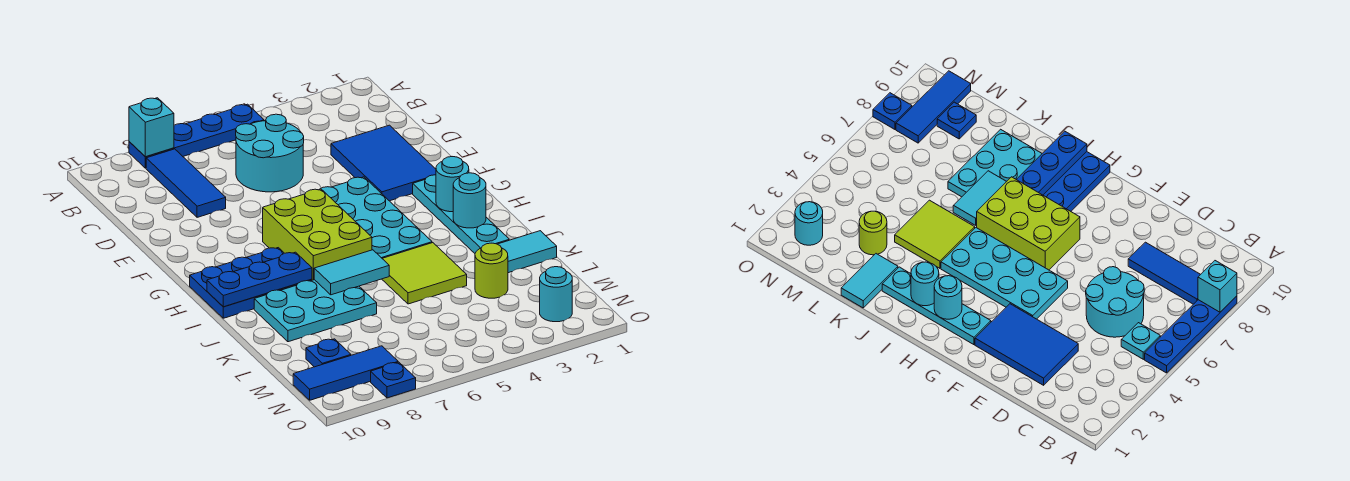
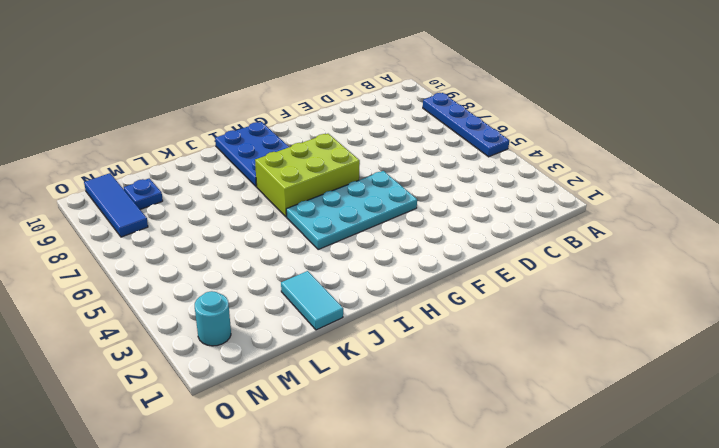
none -> cyan 1x1 plate [1121,323,1160,359]
none -> blue 1x3 tile [146,149,226,217]
none -> cyan 2x2 round brick [236,114,304,192]

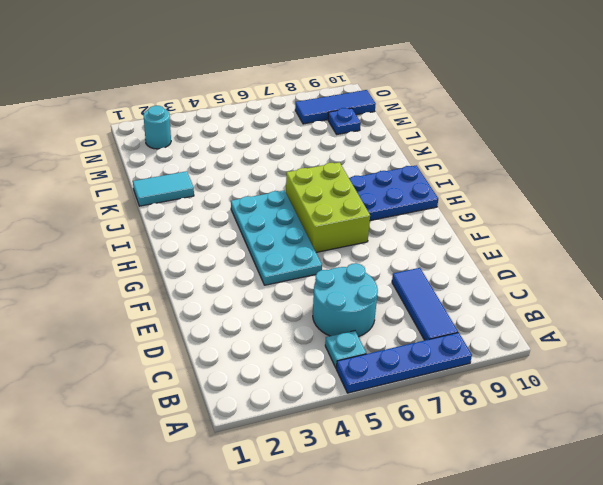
none -> blue 2x3 tile [331,125,436,201]
none -> cyan 1x4 plate [413,175,509,253]
none -> lime 2x2 tile [382,243,467,304]

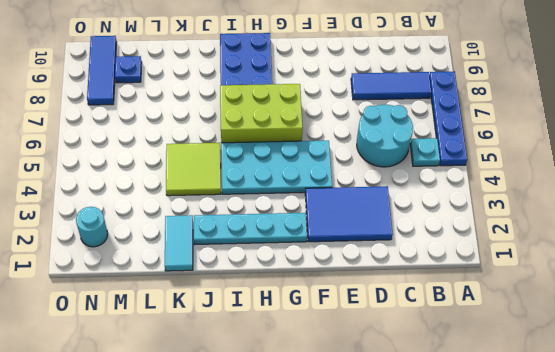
none -> cyan 2x3 plate [254,280,377,342]
none -> lime 1x1 round brick [475,243,508,298]
none -> blue 1x1 plate [371,362,416,398]

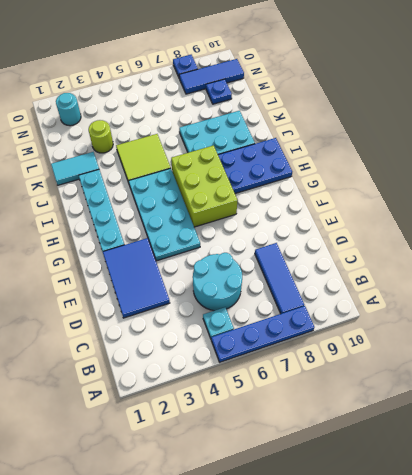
none -> cyan 1x1 brick [129,98,174,157]
none -> cyan 1x1 round brick [436,157,469,212]
none -> cyan 1x1 round brick [453,173,486,228]

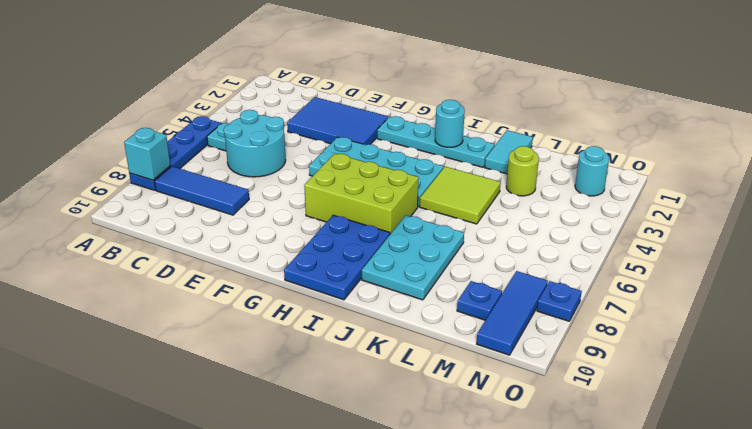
none -> cyan 1x1 round brick [436,157,469,212]
none -> blue 1x3 plate [207,252,312,307]
none -> cyan 1x2 tile [314,250,389,295]

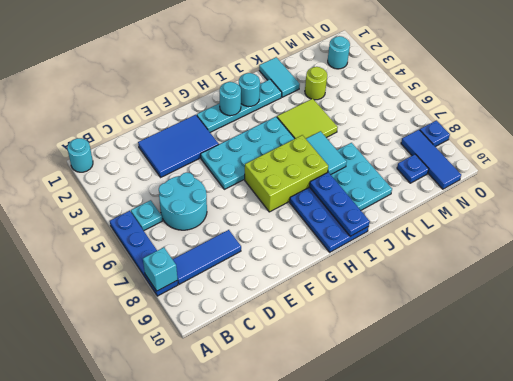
cyan 1x1 round brick [67,138,93,172] -> none

